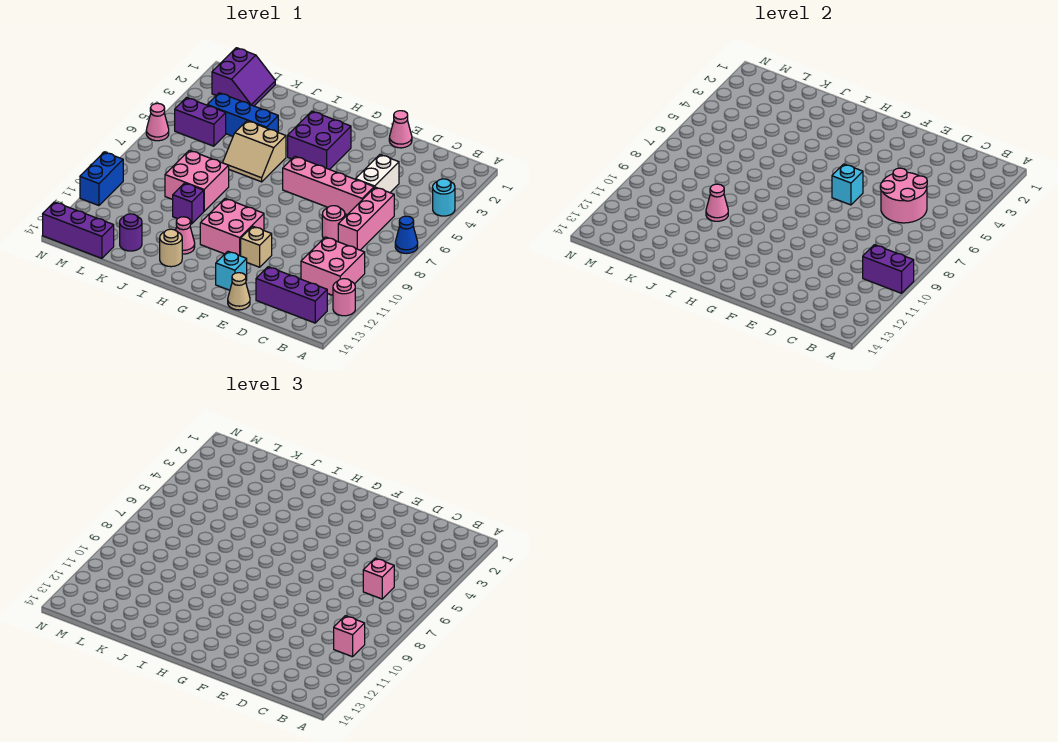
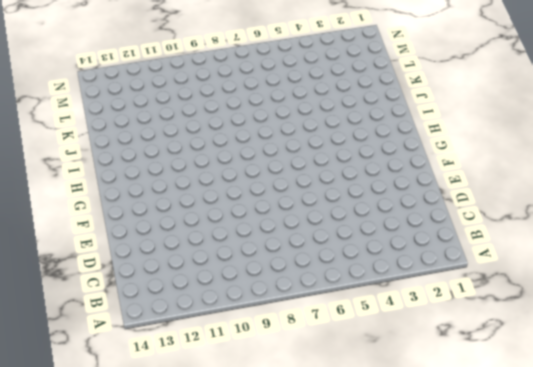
none -> cyan 1x1 round brick [433,179,455,216]
none -> blue 1x1 cone [395,216,418,253]
none -> pink 1x1 round brick [333,279,355,316]
none -> pink 2x2 brick [301,237,365,295]

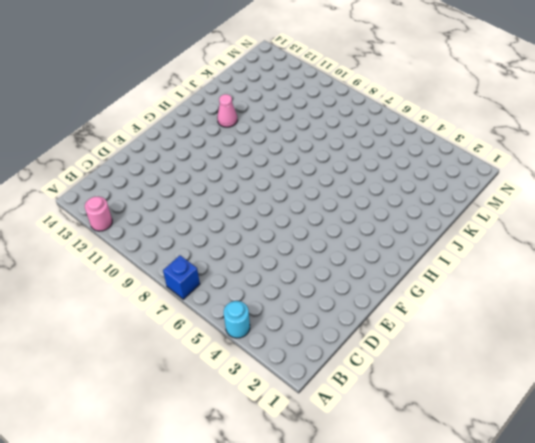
blue 1x1 brick [163,255,200,299] -> blue 1x1 cone [395,216,418,253]
none -> pink 2x2 brick [301,237,365,295]
none -> purple 1x3 brick [256,267,327,323]
none -> pink 1x3 brick [338,187,394,250]
none -> white 1x2 brick [356,155,399,193]

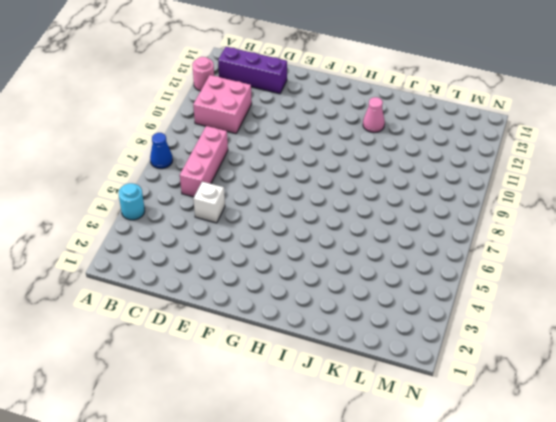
white 1x1 brick [193,182,225,223] -> white 1x2 brick [356,155,399,193]
none -> pink 1x4 brick [283,156,374,215]
none -> pink 1x1 round brick [322,206,345,242]
none -> pink 1x1 cone [389,111,412,148]
none -> tan 1x1 cone [228,273,250,310]

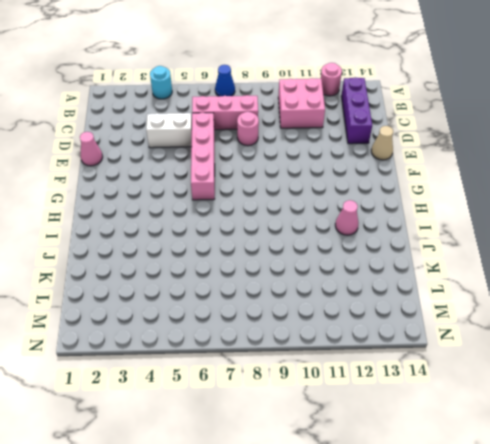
none -> tan 1x1 brick [241,226,272,267]
none -> cyan 1x1 brick [216,251,247,290]
none -> purple 2x2 brick [288,111,351,170]
none -> pink 2x2 brick [200,199,264,256]

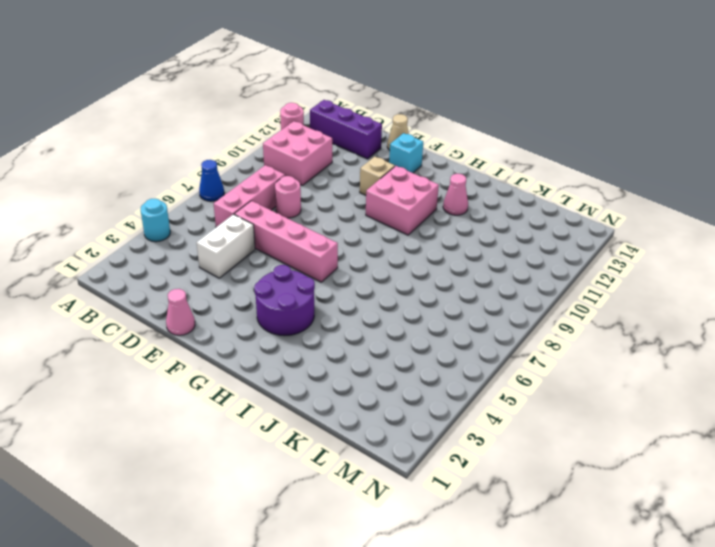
purple 2x2 round brick [254,265,315,336] -> purple 2x2 brick [288,111,351,170]
none -> tan 2x2 slope [223,121,286,182]
none -> tan 1x1 round brick [160,229,182,267]
none -> blue 1x3 brick [208,93,278,136]
none -> pink 2x2 brick [165,150,229,211]

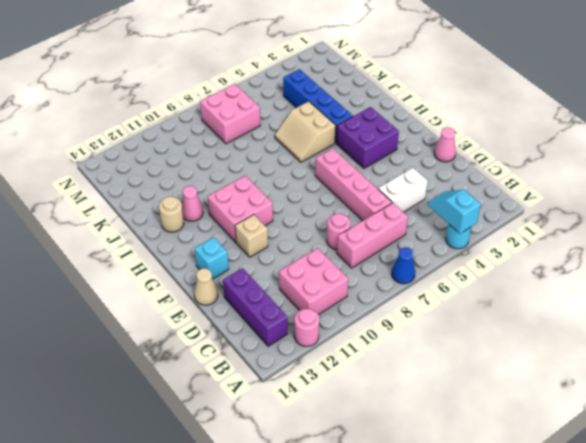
cyan 1x2 slope [428,190,481,234] -> none
blue 1x4 brick [283,69,353,143] -> blue 1x3 brick [208,93,278,136]
pink 2x2 brick [200,84,260,144] -> pink 2x2 brick moved to [165,150,229,211]
none -> purple 1x1 brick [172,183,204,224]
none -> purple 1x1 round brick [120,214,142,251]
none -> purple 2x2 slope [212,48,275,106]
none -> purple 1x2 brick [175,98,226,146]

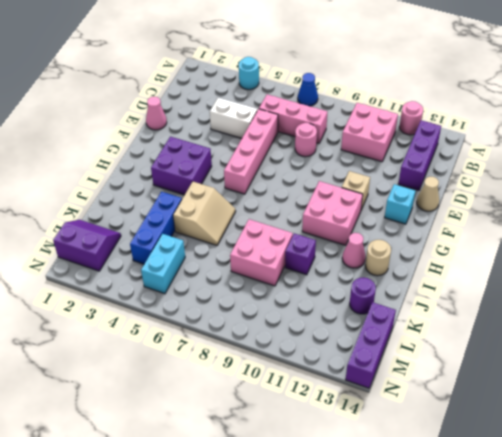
cyan 1x2 brick [141,234,185,294] -> purple 1x2 brick [175,98,226,146]
none -> pink 1x1 cone [146,103,169,141]
none -> blue 1x2 brick [80,152,123,206]
none -> purple 1x2 brick [863,245,914,293]
none -> pink 2x2 round brick [880,168,927,223]

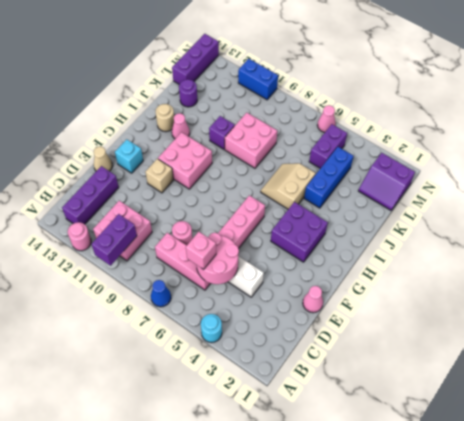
none -> cyan 1x1 brick [832,164,863,205]
none -> pink 1x1 cone [706,184,728,221]
none -> pink 1x1 brick [334,616,365,657]

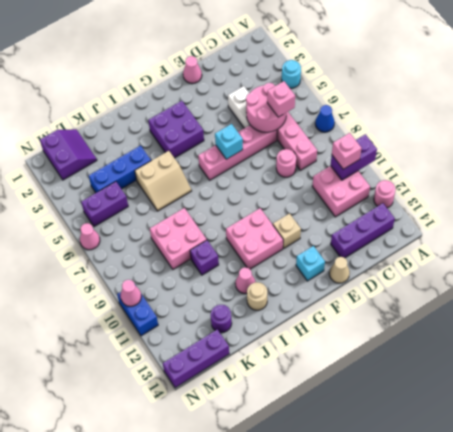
pink 1x1 cone [120,280,141,306] -> pink 1x1 cone moved to [706,184,728,221]

